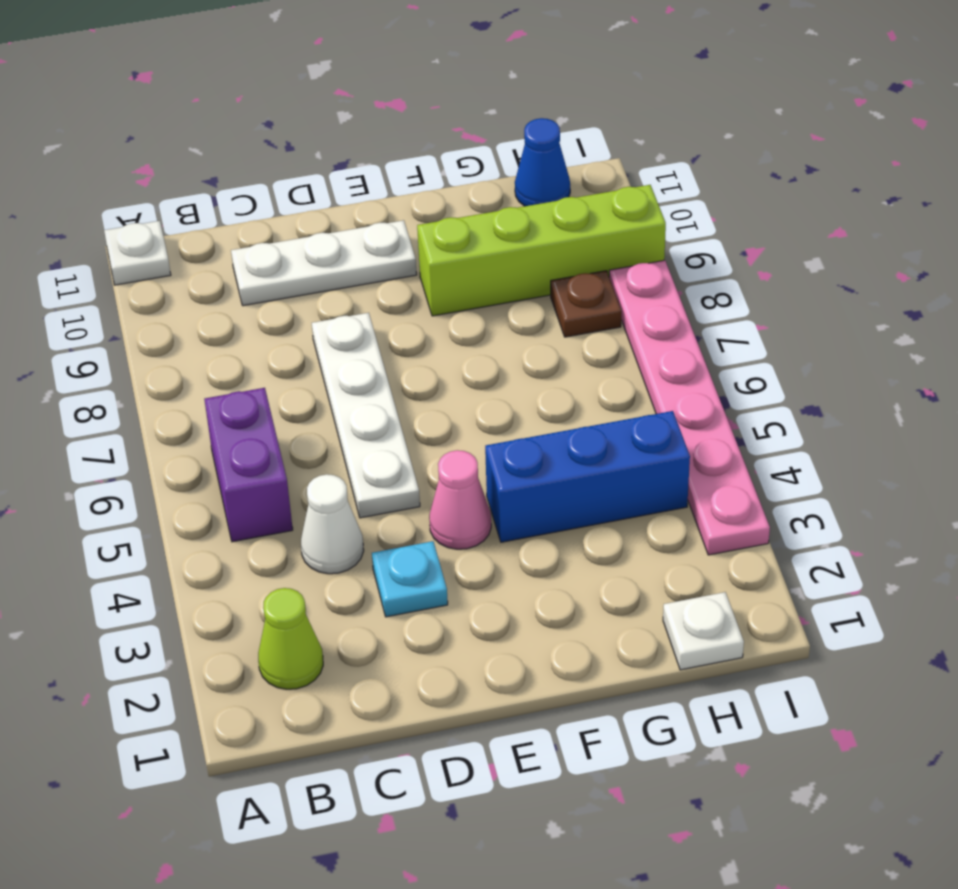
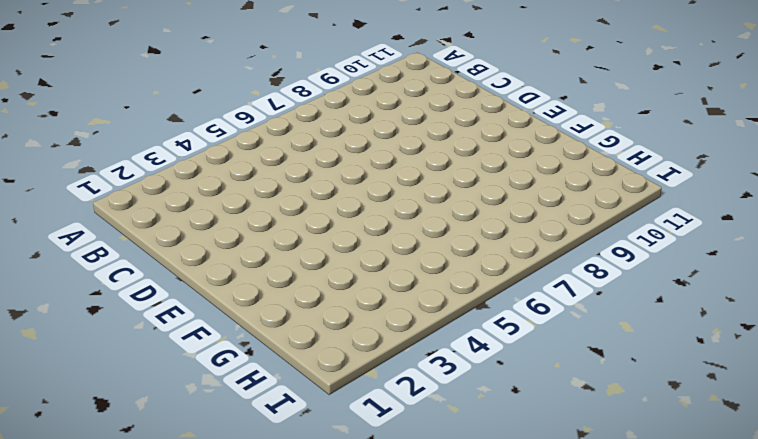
none -> white 1x1 plate [104,221,171,285]
none -> lime 1x1 cone [258,588,323,689]
none -> purple 1x2 brick [204,388,293,542]

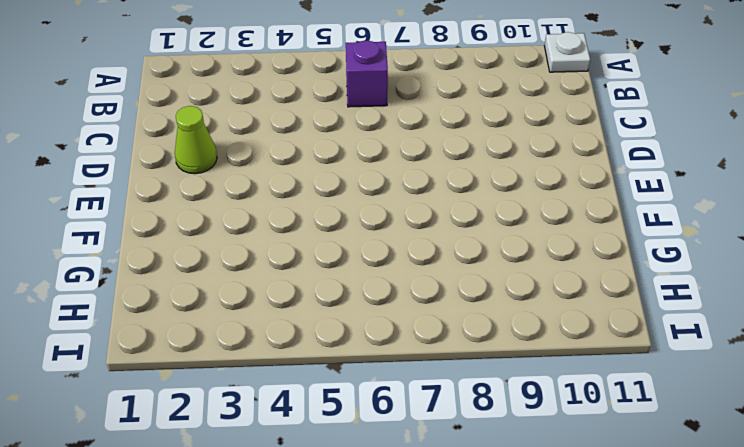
purple 1x1 brick [346,41,388,107] -> purple 1x2 brick [204,388,293,542]
lime 1x1 cone [175,106,217,174] -> lime 1x1 cone moved to [258,588,323,689]
none -> white 1x1 cone [301,474,364,574]
none -> white 1x3 plate [231,220,417,306]
none -> cyan 1x1 plate [372,541,448,617]

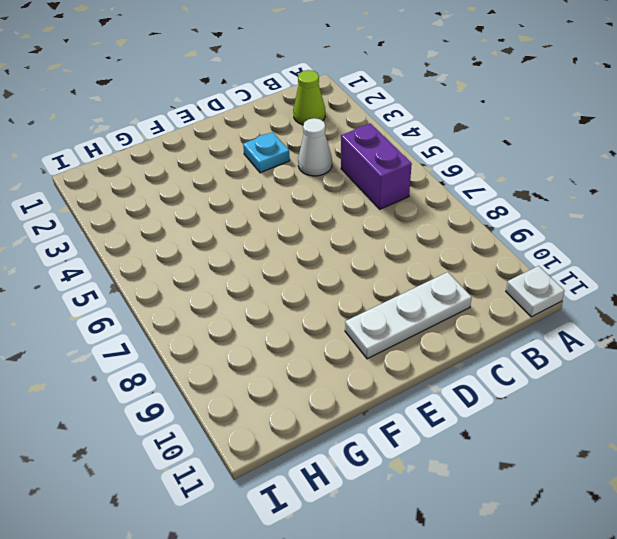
none -> white 1x4 plate [312,313,420,518]
none -> pink 1x1 cone [429,450,491,549]
none -> blue 1x3 brick [485,411,690,542]

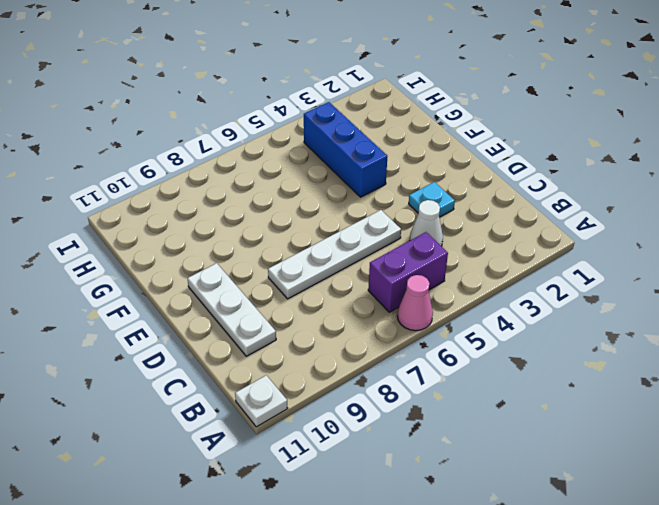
pink 1x1 cone [397,275,433,331] -> pink 1x1 cone moved to [429,450,491,549]
none -> lime 1x1 cone [258,588,323,689]
none -> lime 1x4 brick [417,185,666,316]
none -> white 1x1 plate [663,592,744,670]

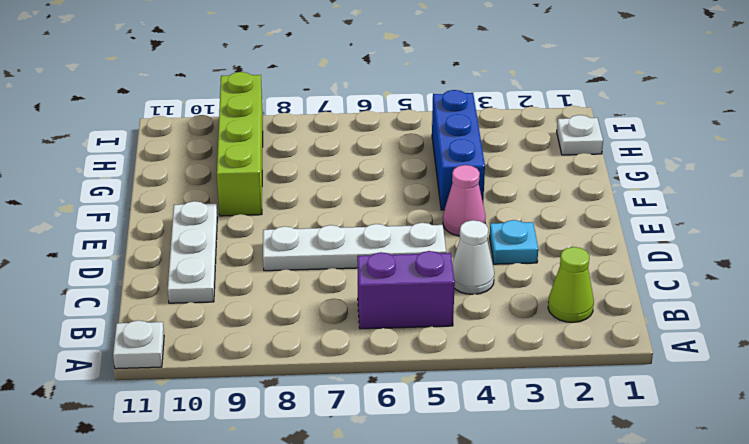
none -> brown 1x1 plate [551,271,621,337]
none -> blue 1x1 cone [515,118,570,206]
none -> pink 1x6 plate [609,260,770,555]

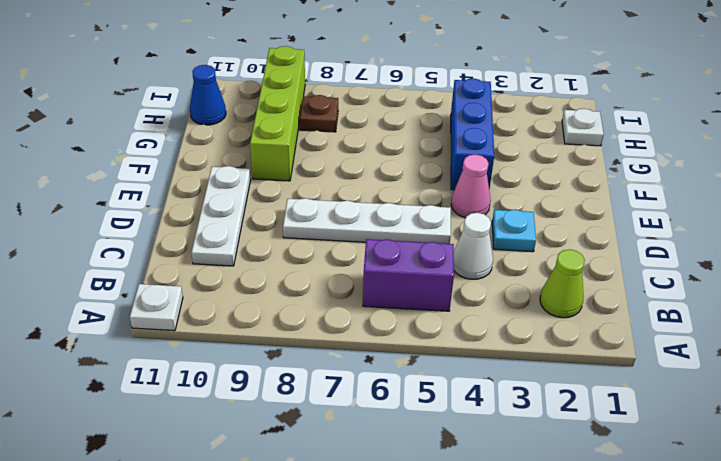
none -> pink 1x6 plate [609,260,770,555]

